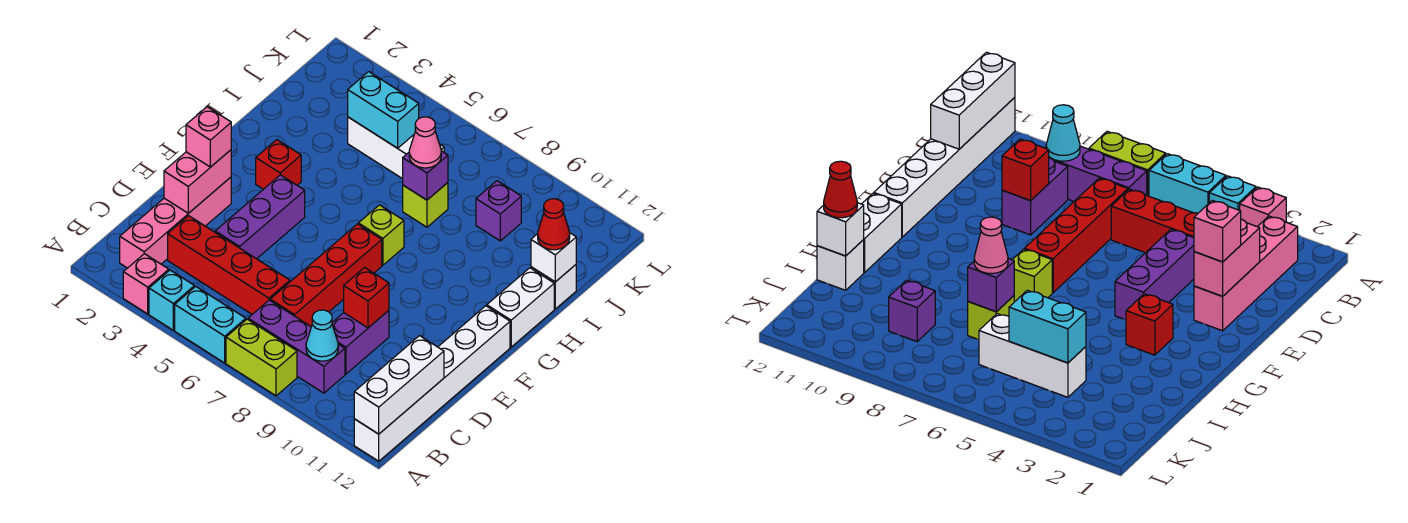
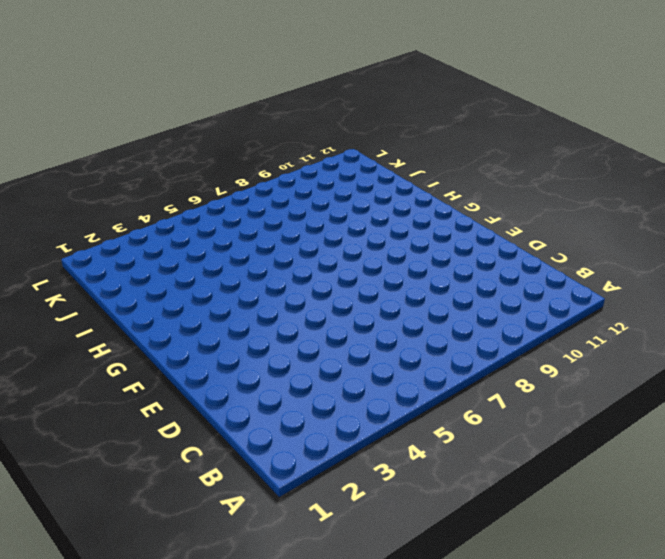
none -> pink 1x1 brick [123,254,169,314]
none -> cyan 1x1 brick [149,270,194,330]
none -> cyan 1x2 brick [175,286,246,363]

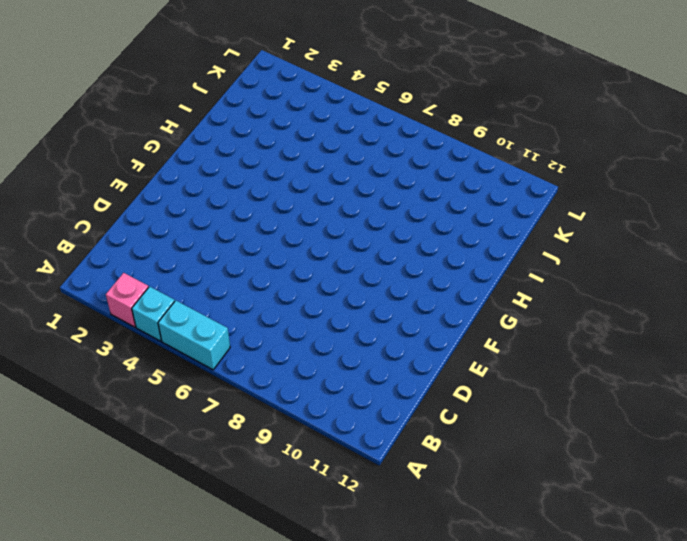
none -> lime 1x2 brick [226,319,297,396]
none -> white 1x6 brick [354,306,510,461]
none -> pink 1x4 brick [120,177,231,268]

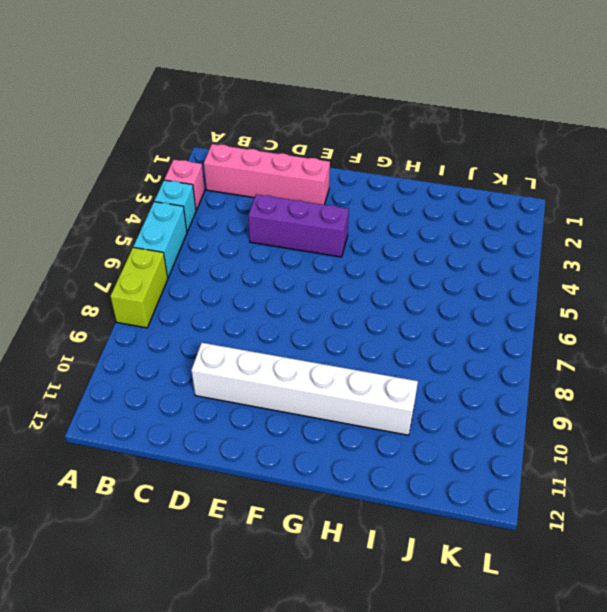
white 1x6 brick [191,343,418,435] -> white 1x6 brick moved to [354,306,510,461]
none -> purple 1x3 brick [248,300,345,393]
none -> red 1x4 brick [168,216,290,314]
none -> red 1x4 brick [270,224,382,327]

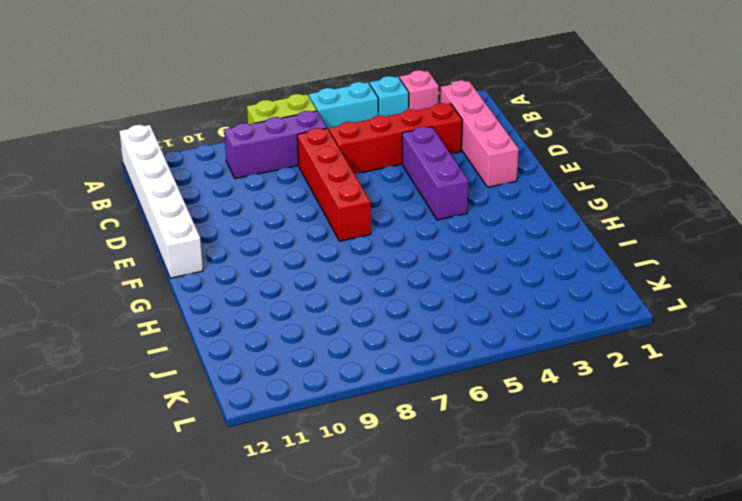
none -> purple 1x2 brick [332,310,389,374]
none -> red 1x1 brick [256,140,301,189]
none -> lime 1x1 brick [358,205,404,265]

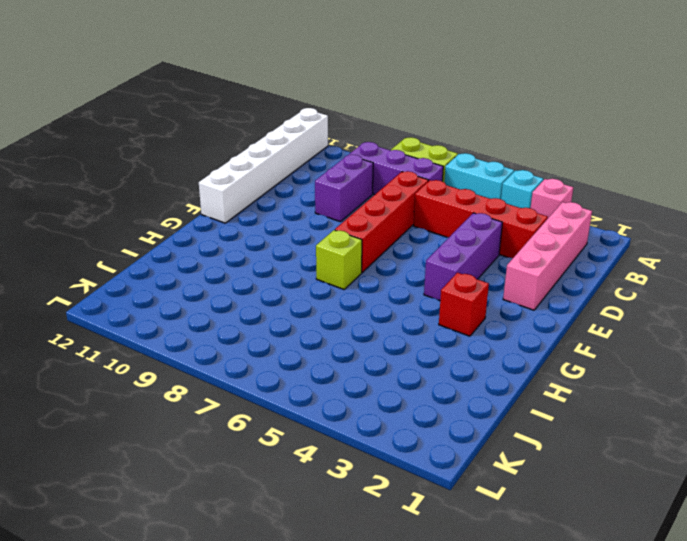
none -> white 1x2 brick [487,268,554,347]
none -> lime 1x1 brick [403,183,448,227]
none -> white 1x1 brick [531,265,576,309]

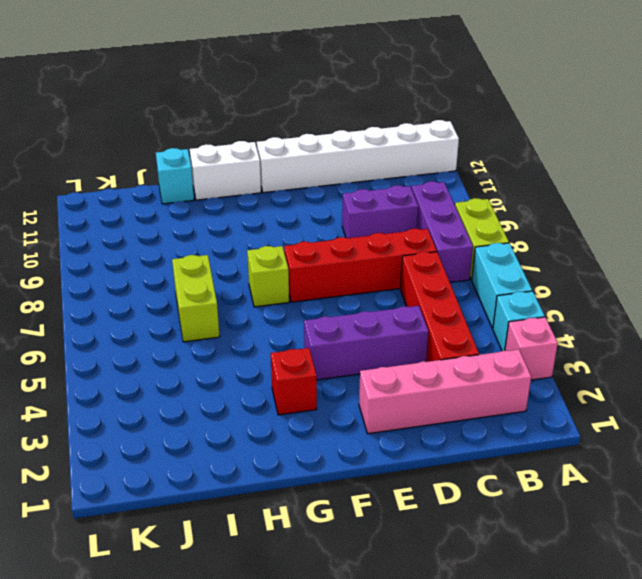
lime 1x2 brick [172,255,220,342] -> lime 1x1 brick [403,183,448,227]
cyan 1x1 brick [156,148,194,204] -> white 1x1 brick [531,265,576,309]
none -> white 1x3 brick [348,117,444,179]
none -> purple 1x1 brick [476,181,521,241]
none -> white 1x3 brick [354,336,444,434]

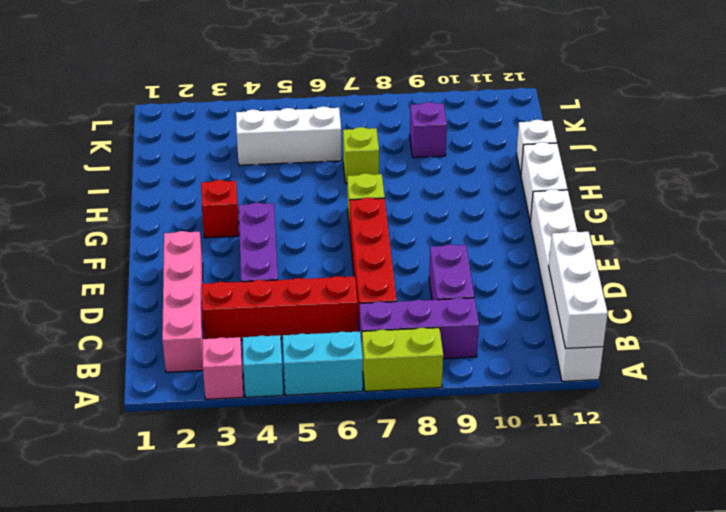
none -> cyan 1x1 cone [306,310,338,361]
none -> pink 1x2 brick [164,150,231,213]
none -> red 1x1 brick [344,268,389,328]

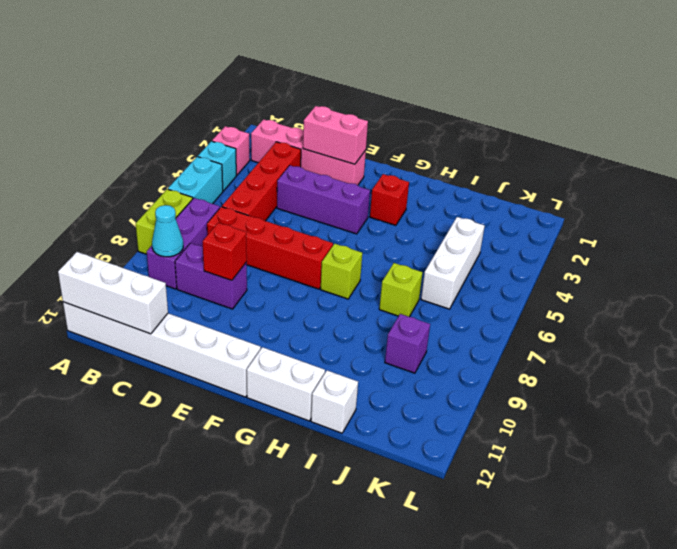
none -> purple 1x1 brick [403,151,448,200]
none -> white 1x1 brick [531,233,576,282]
none -> cyan 1x2 brick [348,72,419,148]

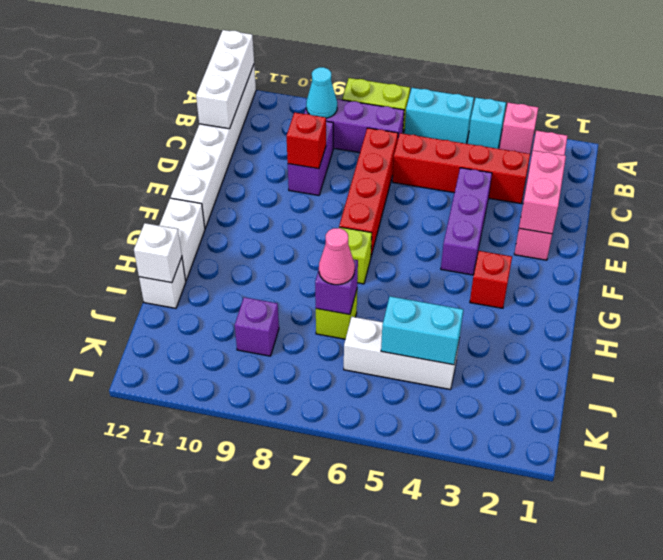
none -> pink 1x1 brick [186,107,231,167]
none -> red 1x1 cone [538,199,570,250]

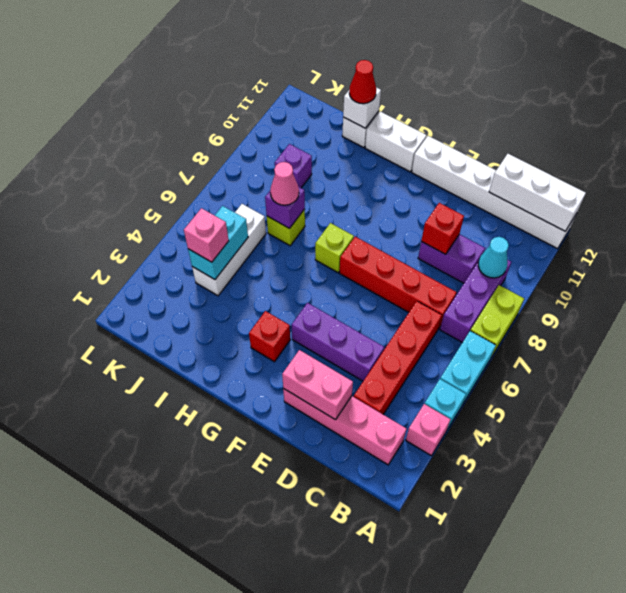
pink 1x1 brick [184,208,229,262] -> pink 1x1 brick moved to [186,107,231,167]

